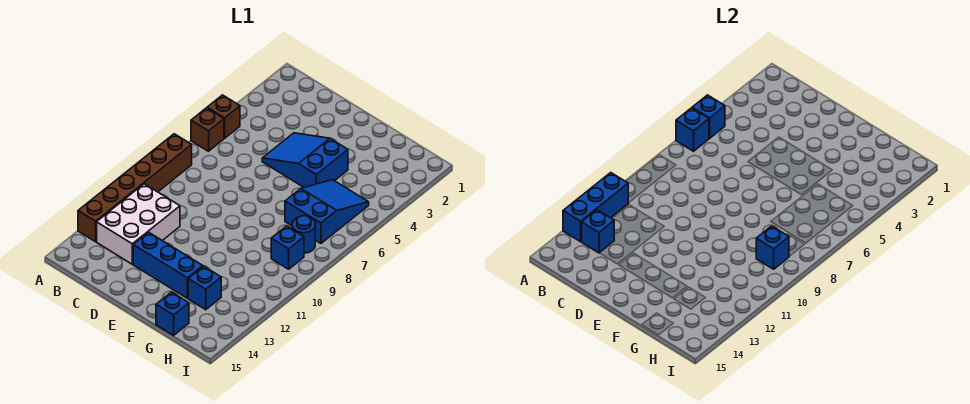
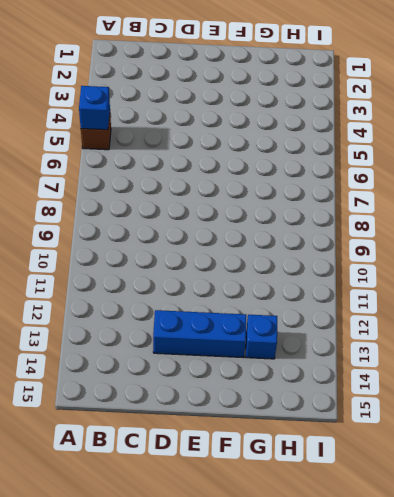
none -> brown 1x1 brick [191,108,224,151]
none -> brown 1x6 brick [78,134,192,242]
none -> white 2x3 brick [97,184,180,264]

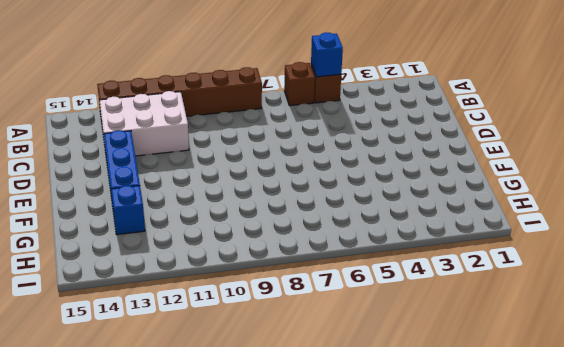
none -> blue 2x3 slope [262,133,348,187]
none -> blue 2x3 slope [285,180,369,243]
none -> blue 1x1 brick [156,292,189,335]

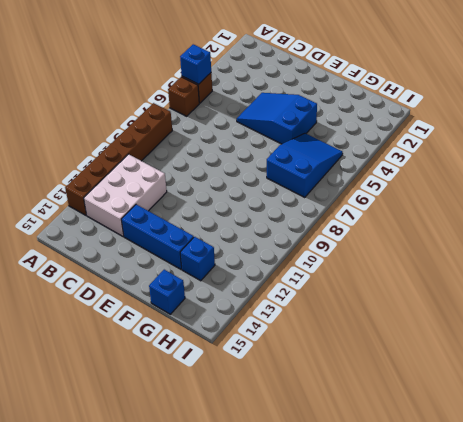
none -> blue 1x1 round brick [292,216,315,253]
none -> blue 1x1 brick [271,226,304,269]
none -> blue 1x1 brick [676,108,709,151]

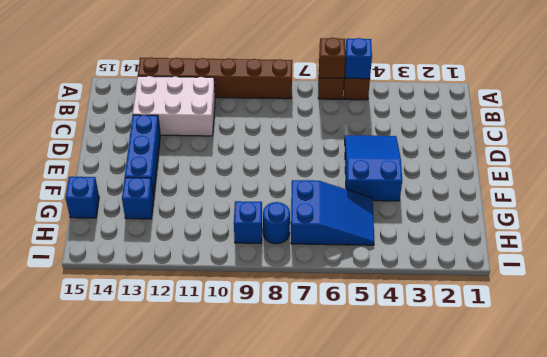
brown 1x1 brick [319,38,345,78] -> blue 1x1 brick [676,108,709,151]
none -> blue 1x3 brick [563,173,628,242]
none -> blue 1x1 brick [582,210,614,253]
none -> blue 1x1 brick [756,226,789,269]

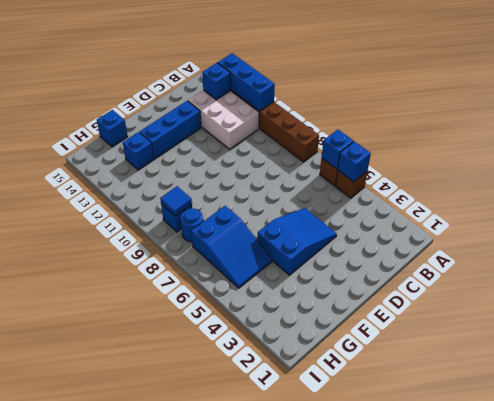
blue 1x1 tile [160,186,192,216] -> blue 1x1 brick [756,226,789,269]

